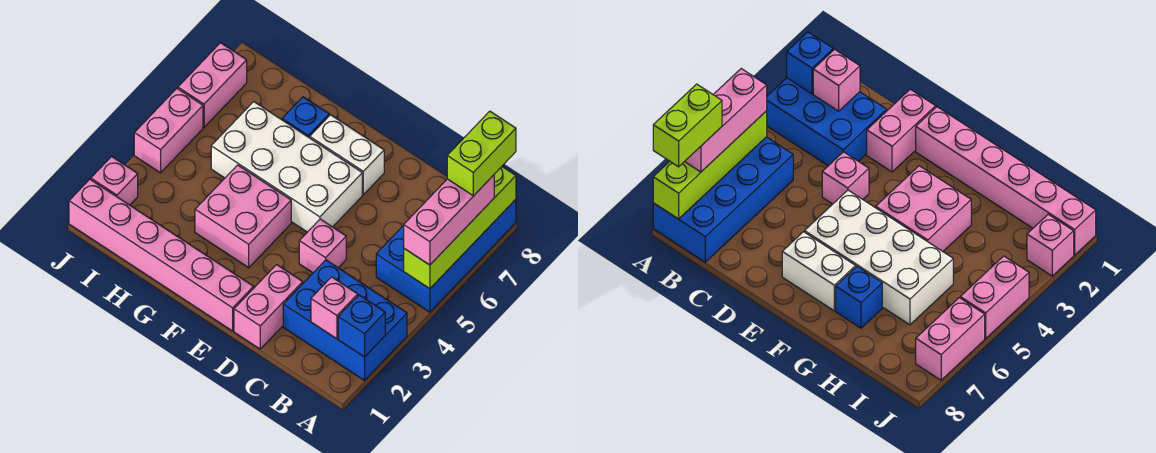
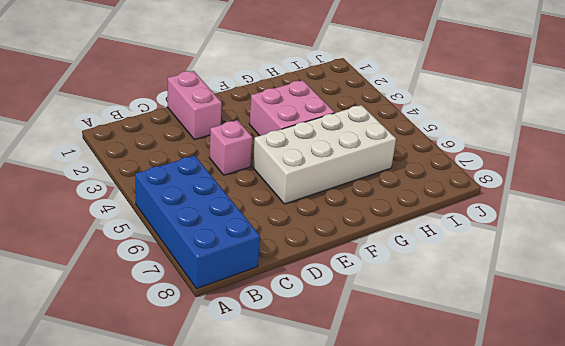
none -> blue 2x3 brick [283,260,407,380]
none -> pink 1x6 brick [69,179,254,331]
none -> white 1x2 brick [310,115,384,195]

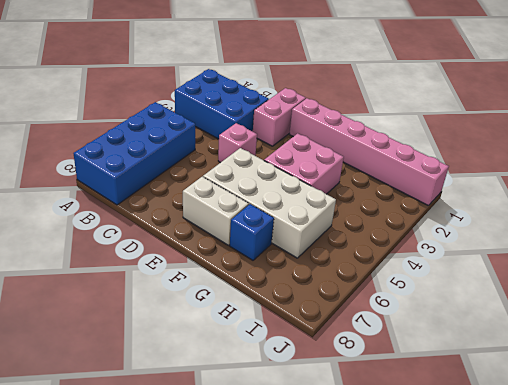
none -> pink 1x1 brick [91,156,138,205]
none -> pink 1x2 brick [134,88,203,173]
none -> pink 1x2 brick [178,43,247,127]

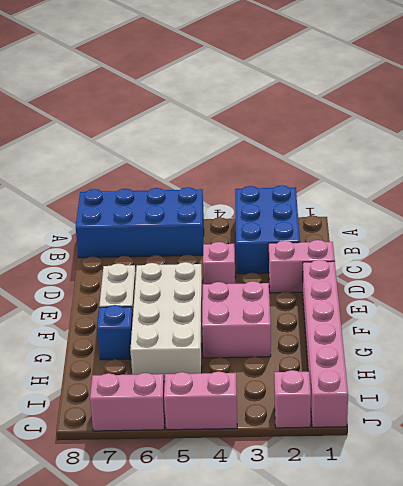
none -> blue 1x1 brick [338,295,385,357]
none -> lime 1x4 brick [404,167,516,289]
none -> pink 1x1 brick [311,277,358,339]

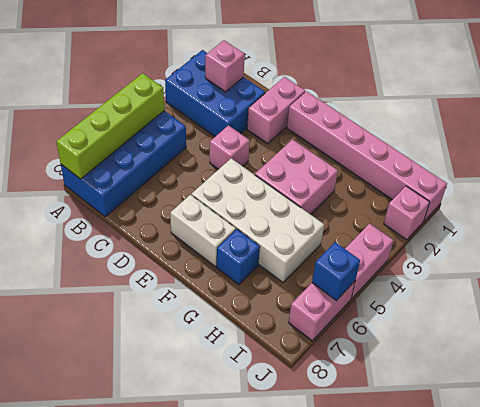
blue 1x1 brick [312,242,360,300] -> blue 1x1 brick moved to [338,295,385,357]
none -> pink 1x3 brick [404,175,494,265]
none -> lime 1x2 brick [447,111,516,196]

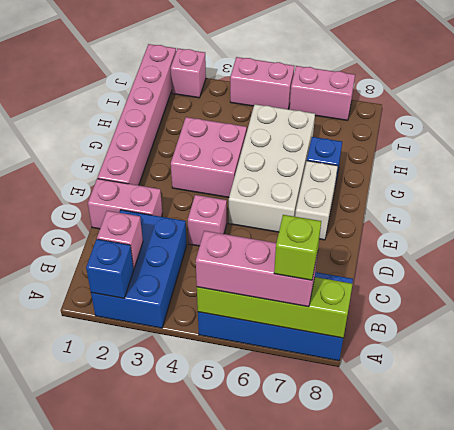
lime 1x1 brick [274,215,321,280] -> lime 1x2 brick [447,111,516,196]

